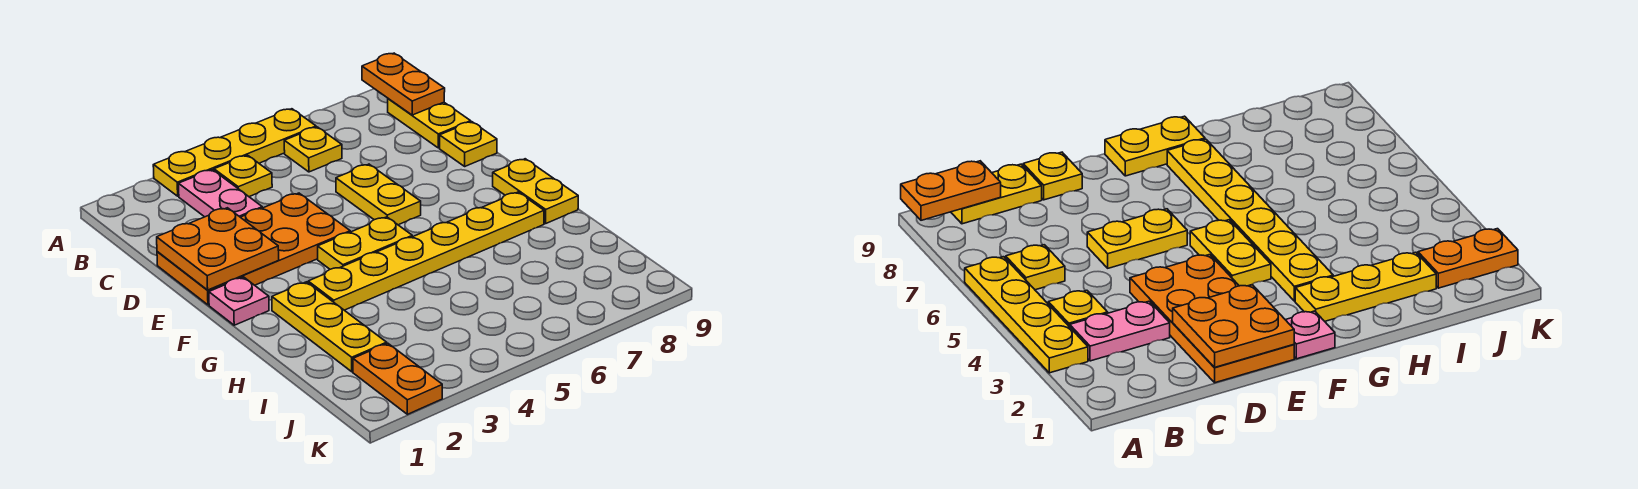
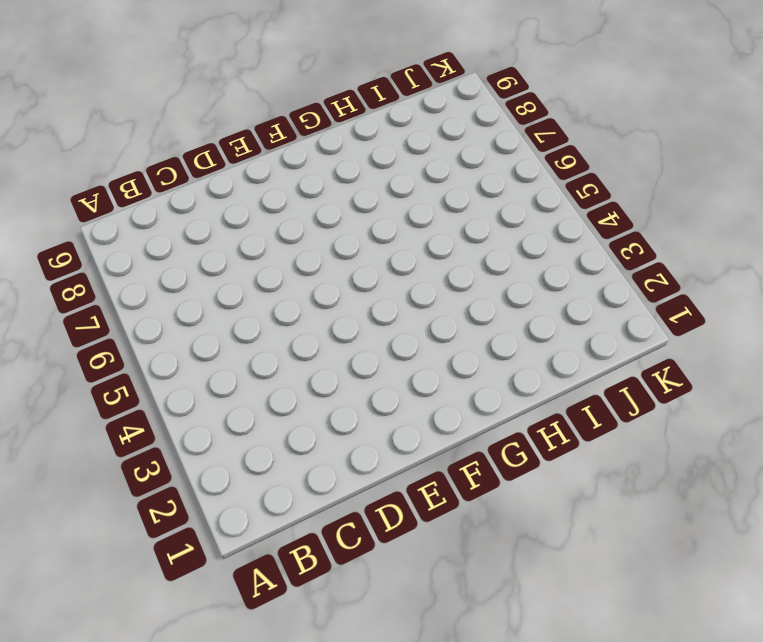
none -> yellow 1x4 plate [153,109,316,196]
none -> pink 1x2 plate [179,170,262,217]
none -> yellow 1x1 plate [214,155,272,197]

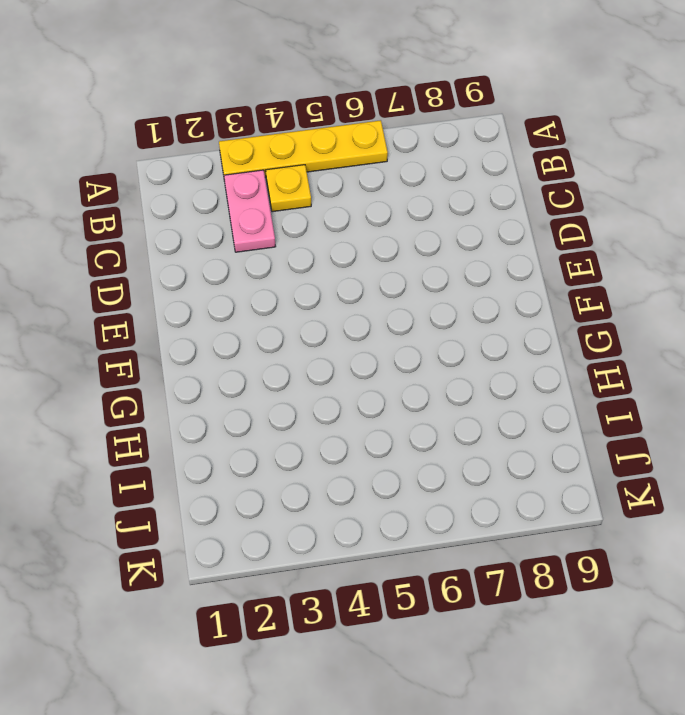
none -> yellow 1x1 plate [284,127,342,172]
none -> yellow 1x2 plate [388,99,471,148]
none -> orange 2x4 plate [157,193,350,305]

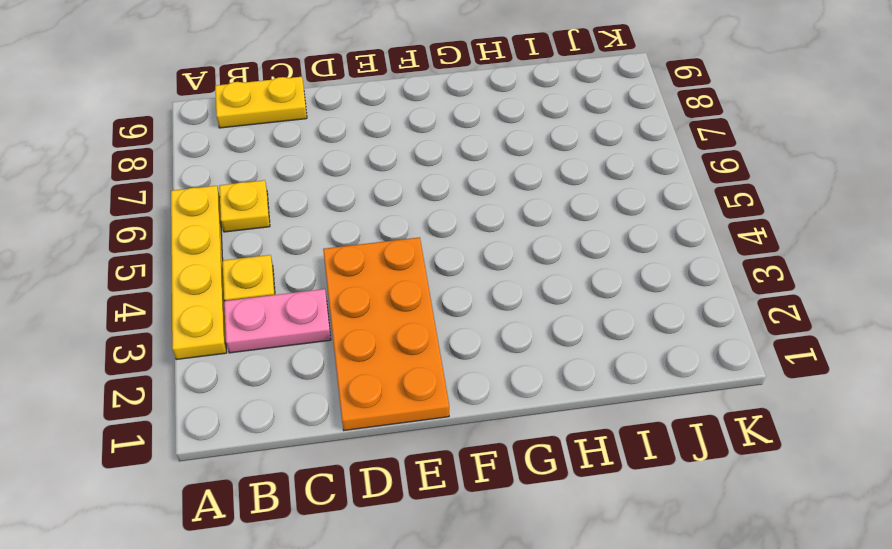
none -> yellow 1x2 plate [336,164,421,225]
none -> yellow 1x1 plate [440,122,497,166]
none -> pink 1x1 plate [209,277,269,325]

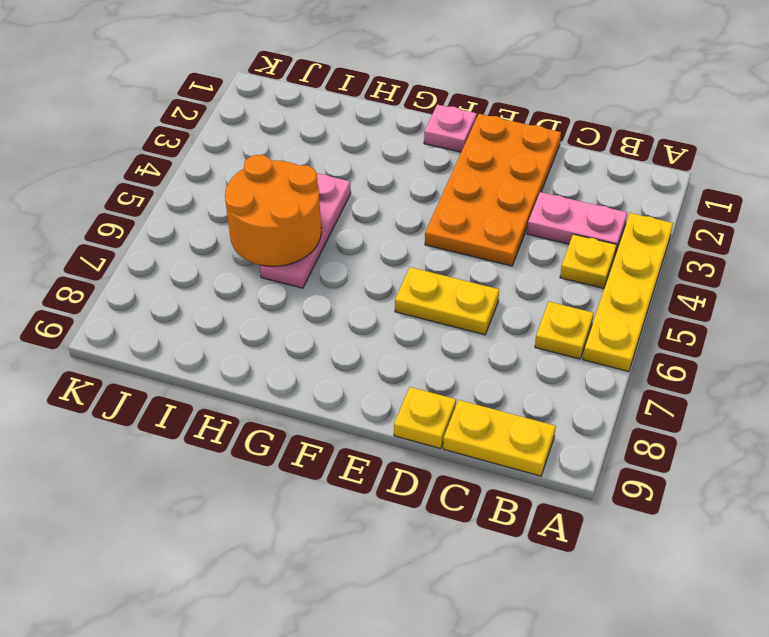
pink 1x3 plate [260,174,351,288] -> none
orange 2x2 round brick [225,155,321,266] -> none
none -> yellow 1x2 plate [318,217,412,269]
none -> yellow 1x2 plate [493,159,578,224]
none -> yellow 1x3 plate [272,282,387,372]

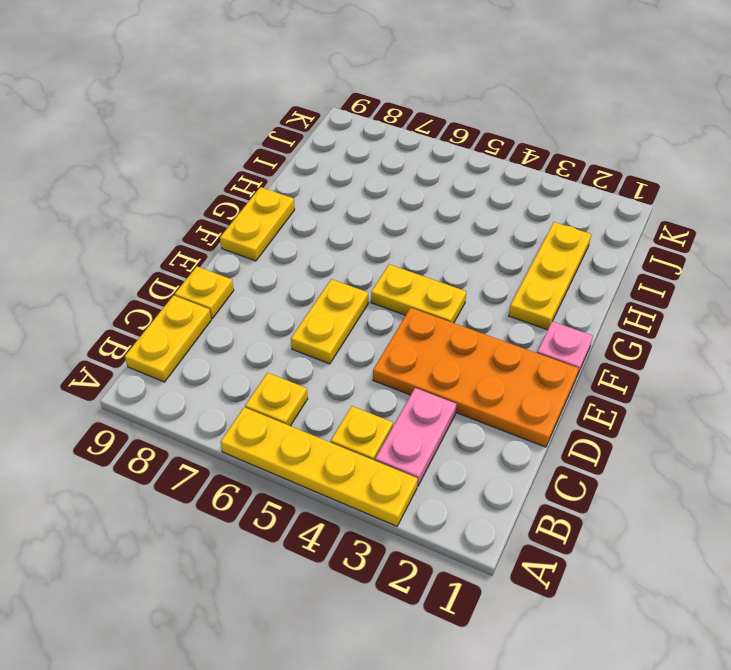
none -> yellow 1x6 plate [308,192,544,310]
none -> orange 1x2 plate [353,343,442,414]
none -> orange 1x2 plate [362,53,445,115]

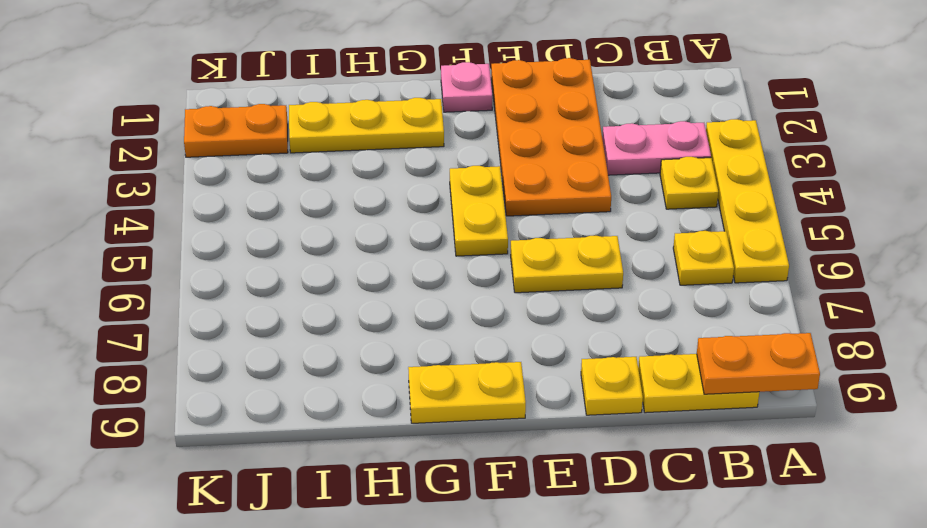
none -> yellow 1x6 plate [308,192,544,310]
none -> orange 2x2 plate [157,208,279,290]

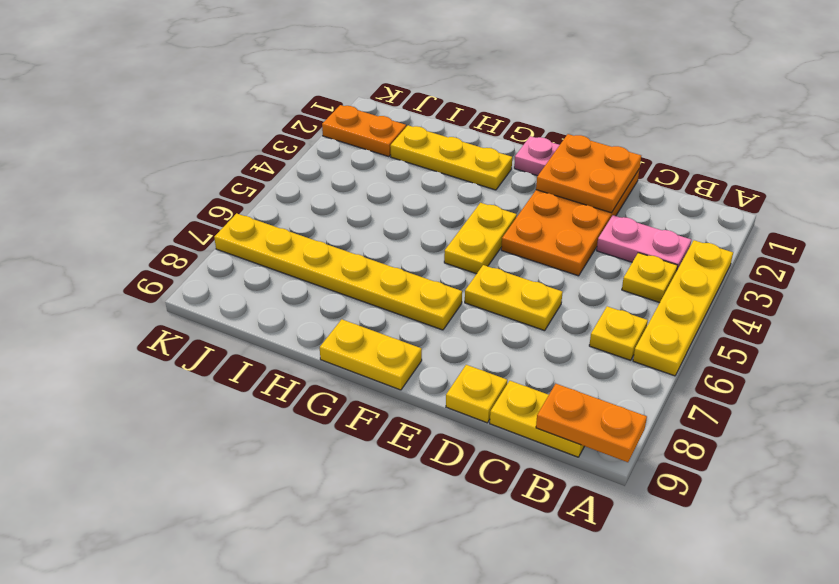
yellow 1x6 plate [214,213,462,330] -> yellow 1x6 plate turned to [308,192,544,310]

